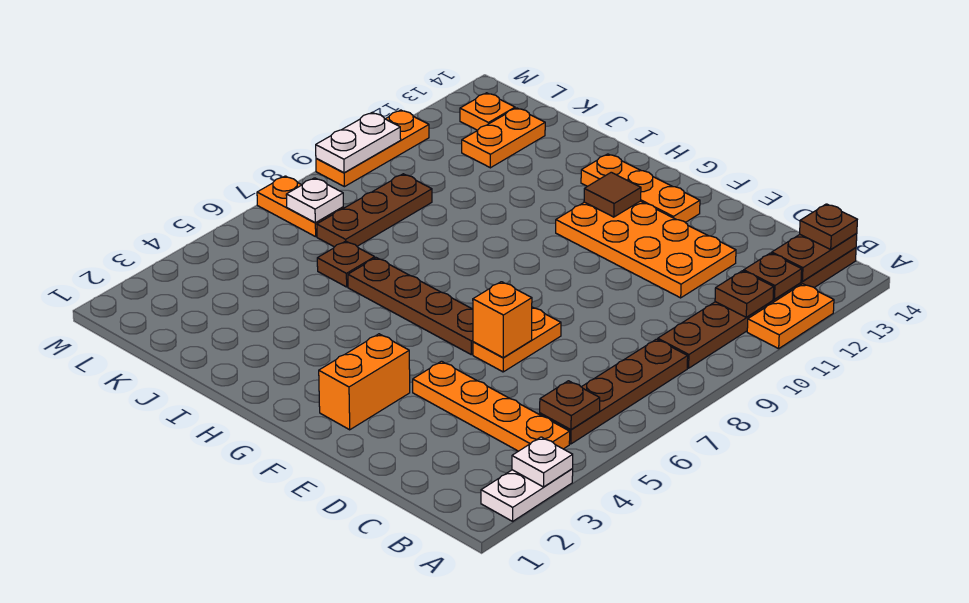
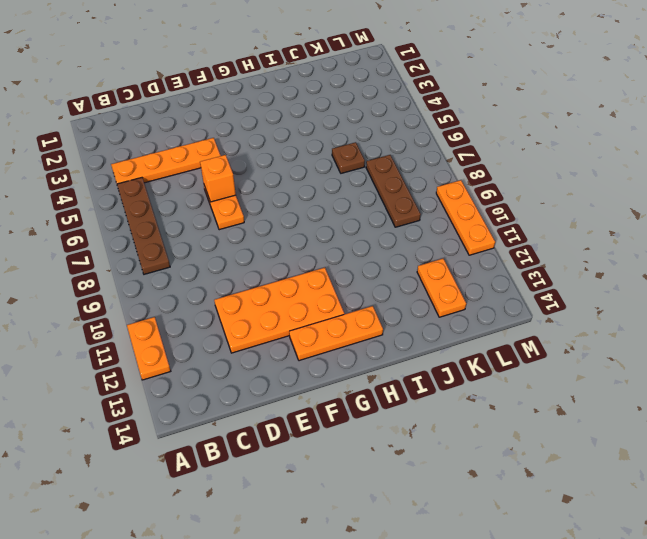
none -> white 1x2 plate [481,469,573,521]
none -> brown 1x6 plate [658,248,856,368]
none -> orange 1x2 brick [319,334,410,430]

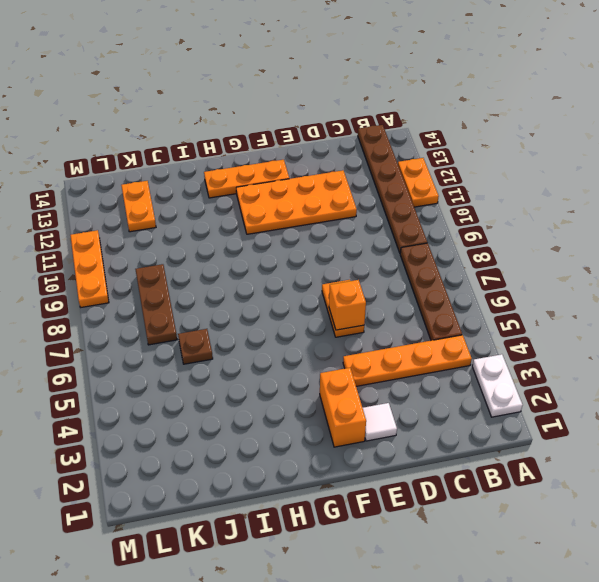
white 1x1 tile [363,403,397,441] -> none
none -> brown 1x4 plate [348,258,473,355]
none -> orange 1x2 plate [257,176,344,237]
none -> orange 1x1 plate [460,93,515,130]

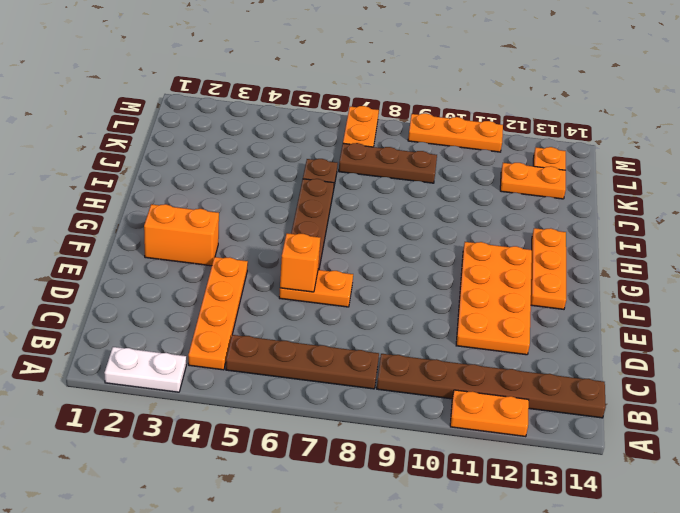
none -> white 1x1 plate [512,437,573,487]
none -> brown 1x1 plate [540,381,600,429]
none -> brown 1x1 plate [715,271,774,317]

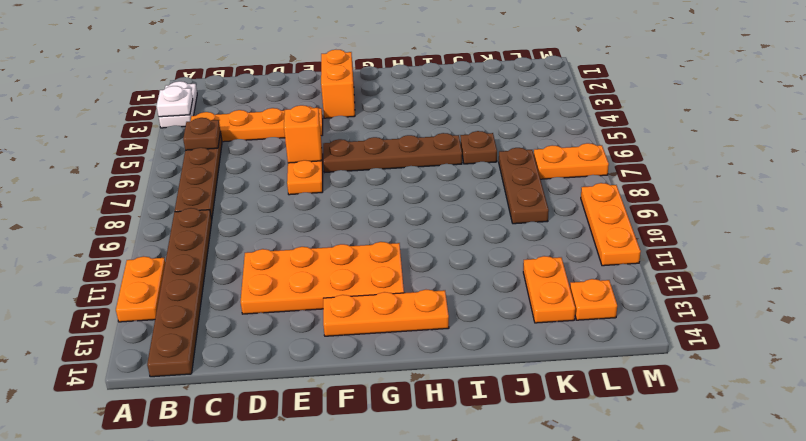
none -> brown 1x1 plate [715,271,774,317]
none -> brown 1x1 plate [744,253,802,299]
none -> brown 1x2 plate [772,233,857,281]

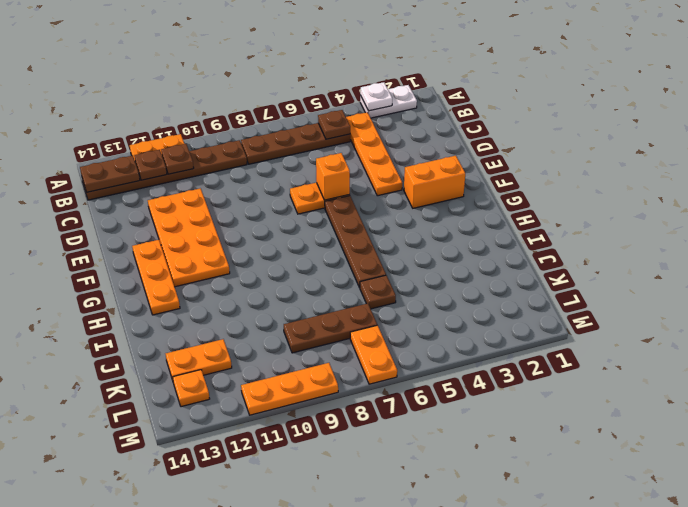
none -> brown 1x1 tile [584,172,641,217]
none -> white 1x1 plate [286,178,343,223]
none -> white 1x2 plate [316,113,401,173]

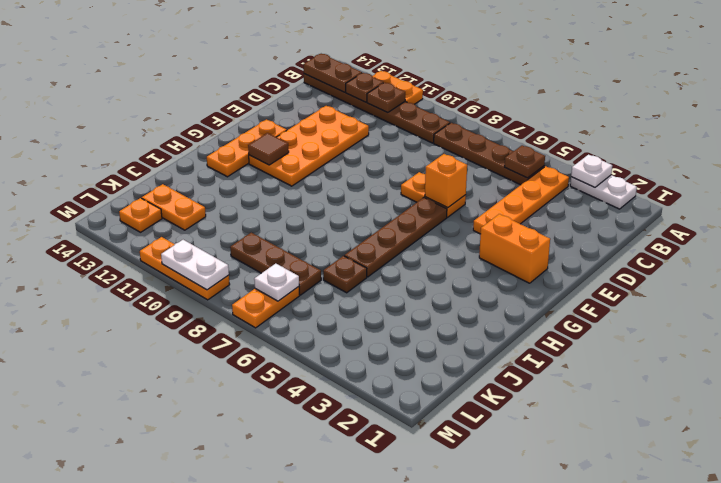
none -> brown 1x1 plate [800,204,857,249]

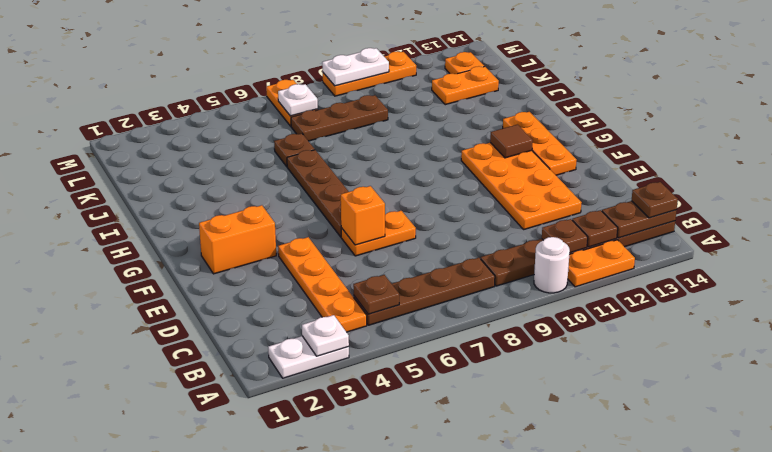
white 1x1 round brick [534,237,570,293] -> none

